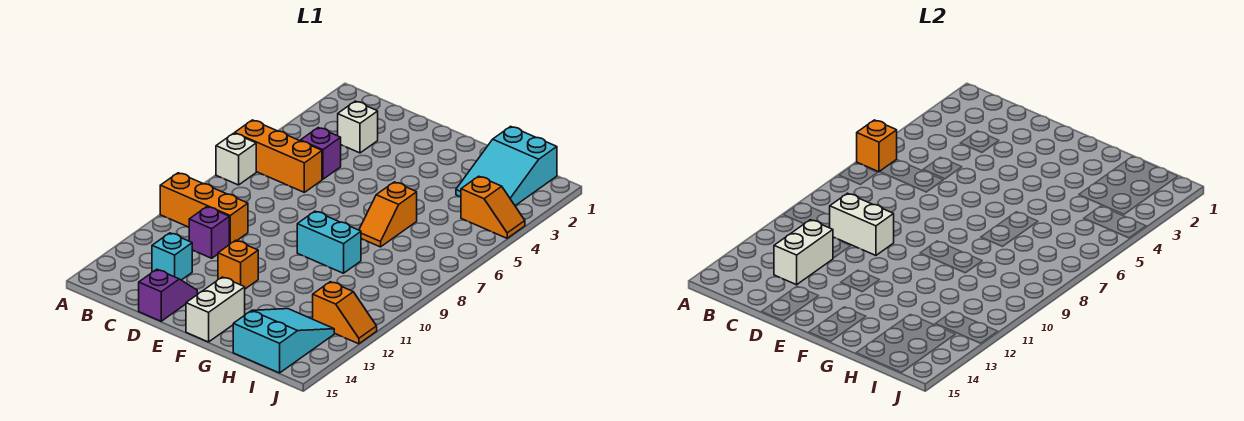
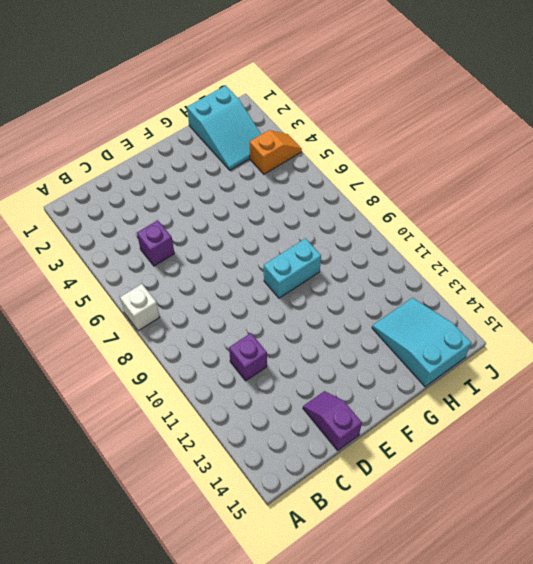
none -> orange 1x3 brick [235,120,322,192]
none -> orange 1x3 brick [160,173,248,245]
none -> white 1x1 brick [338,101,378,153]

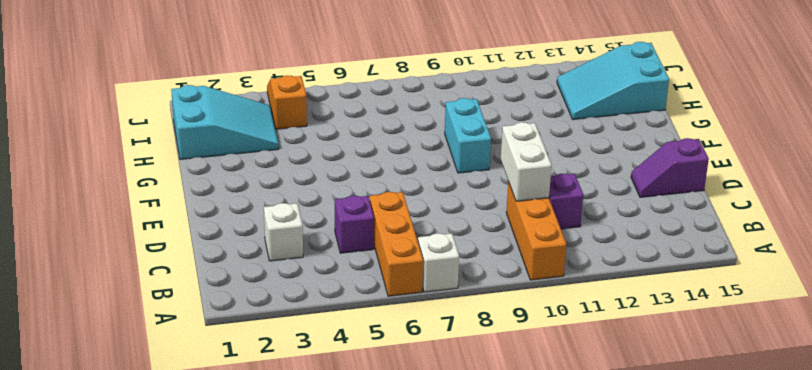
none -> cyan 1x1 brick [152,233,192,280]
none -> orange 1x1 brick [218,240,258,289]
none -> white 1x2 brick [186,277,245,342]

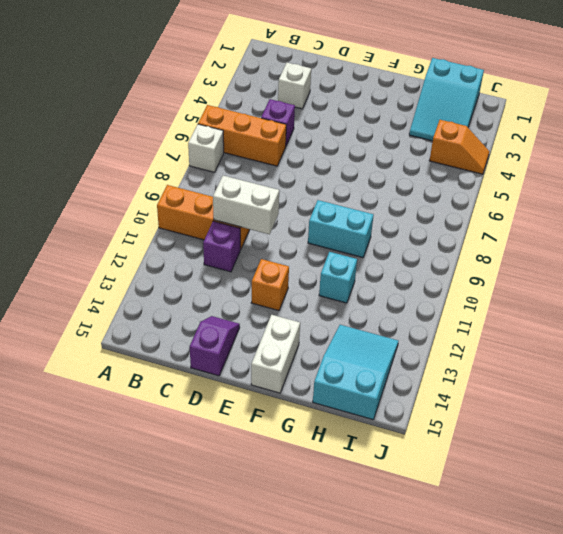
cyan 1x1 brick [319,252,357,303] -> cyan 1x1 brick moved to [152,233,192,280]
none -> orange 1x2 slope [359,182,417,247]
none -> orange 1x2 slope [313,282,377,344]
none -> orange 1x1 brick [857,120,897,172]

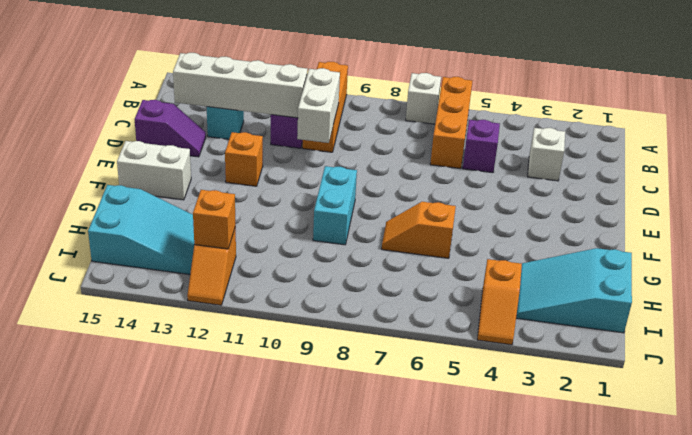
white 1x4 brick [173,53,307,118] -> white 1x2 brick [774,220,833,285]
orange 1x1 brick [193,190,236,249] -> orange 1x1 brick moved to [857,120,897,172]

